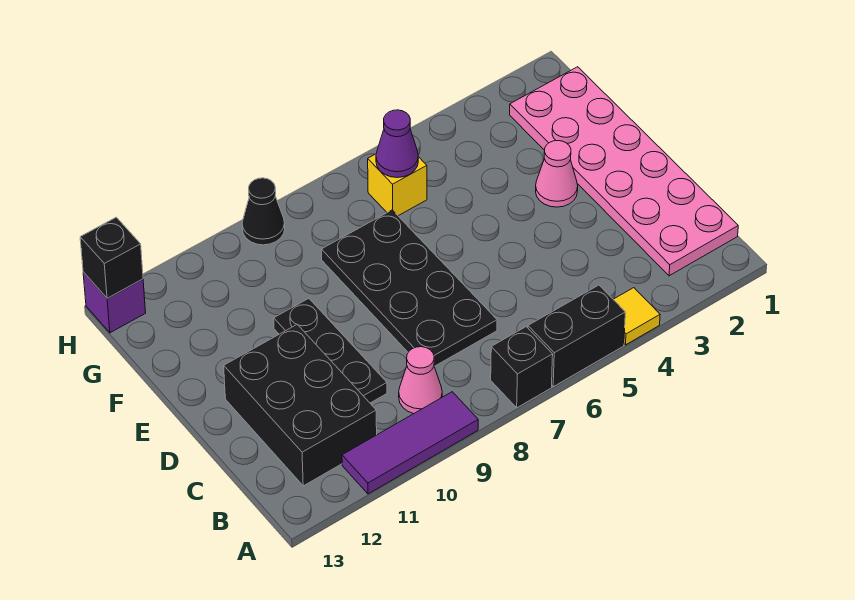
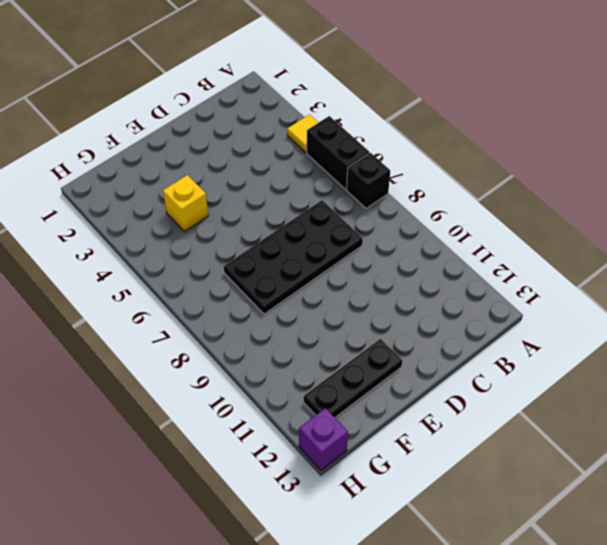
black 1x3 plate [304,339,402,417] -> black 1x3 plate moved to [274,298,387,403]
yellow 1x1 brick [163,175,208,232] -> yellow 1x1 brick moved to [368,154,427,216]
none -> purple 1x3 tile [342,392,478,494]
none -> pink 2x6 plate [510,67,738,276]
none -> pink 1x1 cone [399,347,442,414]

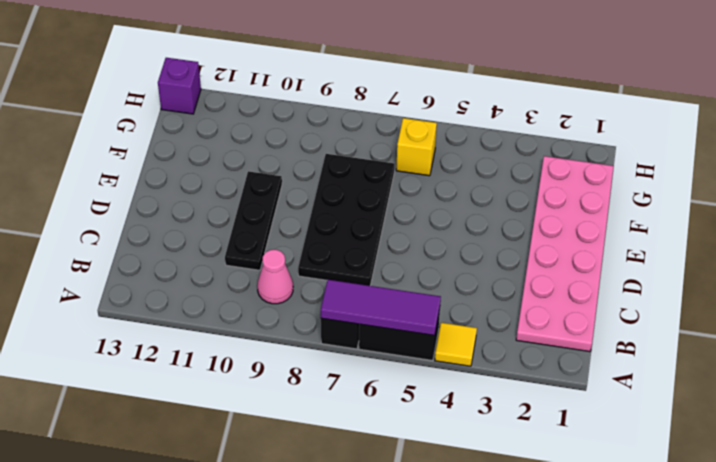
purple 1x3 tile [321,280,441,335] -> purple 1x3 tile moved to [342,392,478,494]
none -> black 2x3 brick [224,325,377,486]
none -> pink 1x1 cone [536,141,578,207]
none -> black 1x1 cone [242,178,285,245]

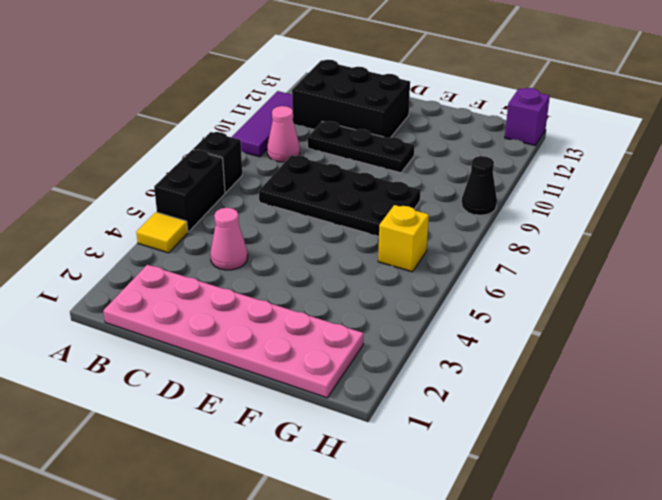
pink 1x1 cone [210,208,248,270] -> pink 1x1 cone moved to [536,141,578,207]
none -> purple 1x1 cone [376,110,418,178]
none -> black 1x1 brick [80,217,143,298]

